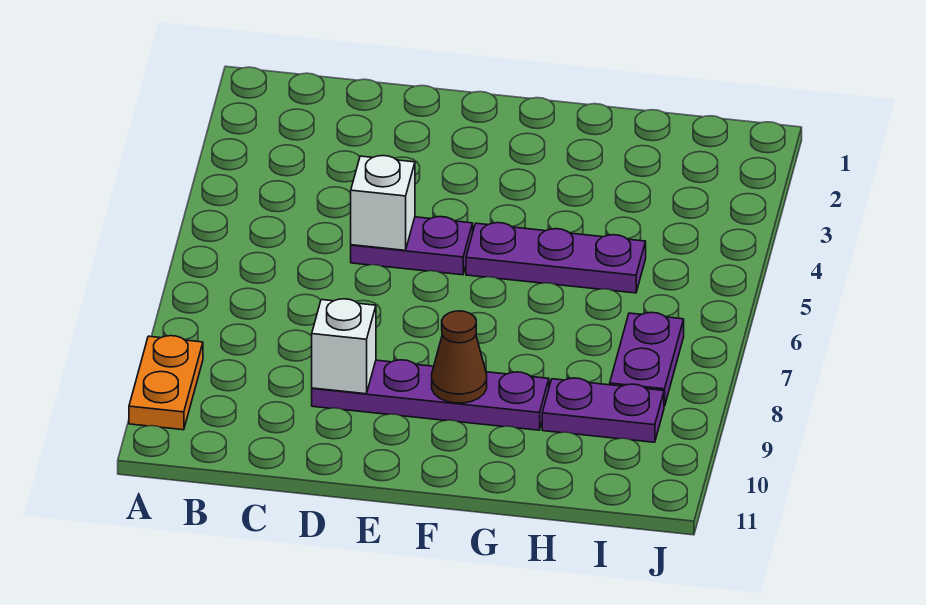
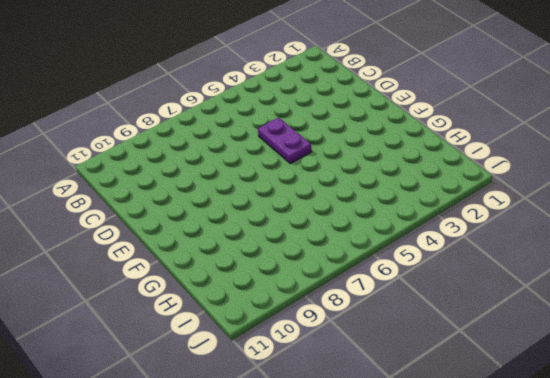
none -> orange 1x2 plate [129,336,203,430]
none -> purple 1x4 plate [312,360,549,430]

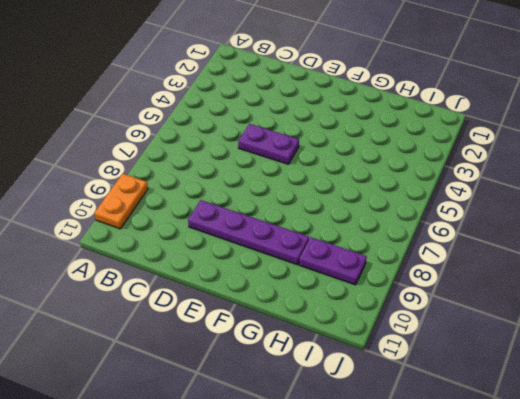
none -> purple 1x3 plate [466,223,646,293]
none -> purple 1x2 plate [610,313,684,406]

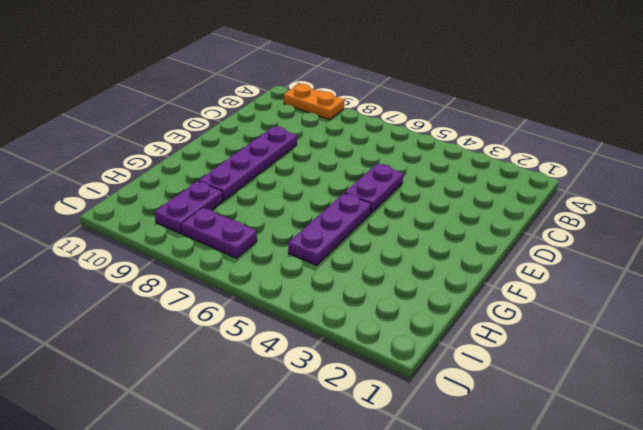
none -> white 1x1 brick [351,156,415,250]
none -> white 1x1 brick [312,299,376,394]

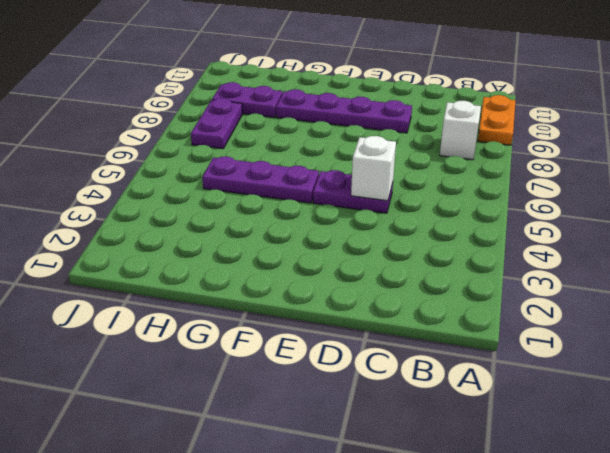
white 1x1 brick [440,101,481,160] -> white 1x1 brick moved to [312,299,376,394]
none -> brown 1x1 cone [432,311,487,403]

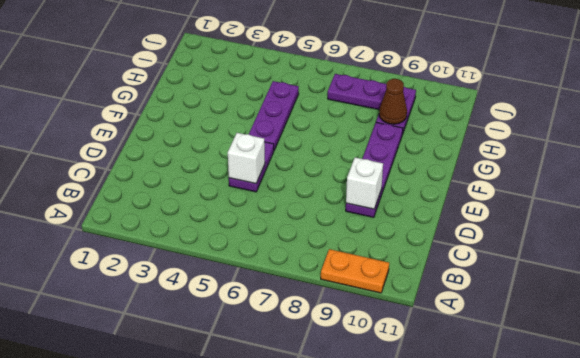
brown 1x1 cone [379,79,407,124] -> brown 1x1 cone moved to [432,311,487,403]

